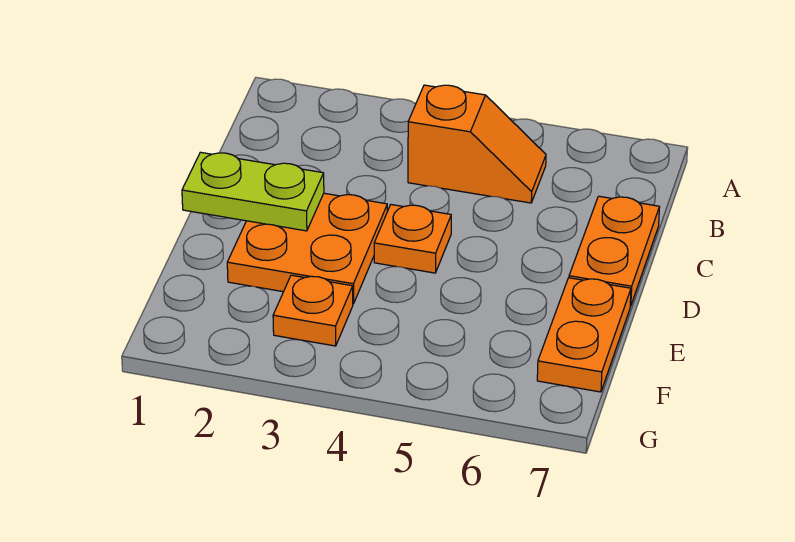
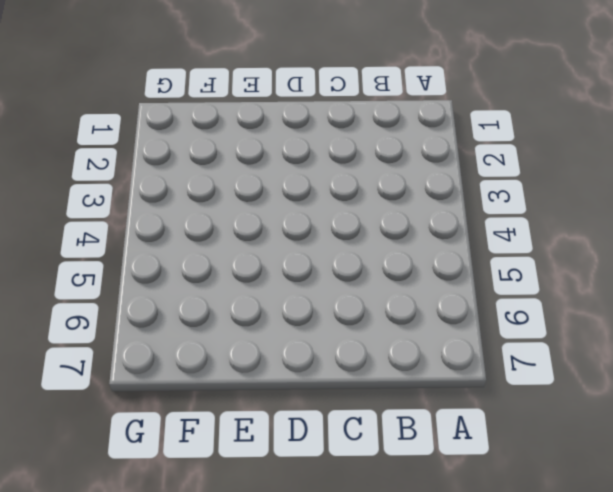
none -> orange 1x2 slope [408,85,546,203]
none -> orange 1x2 plate [569,196,660,306]

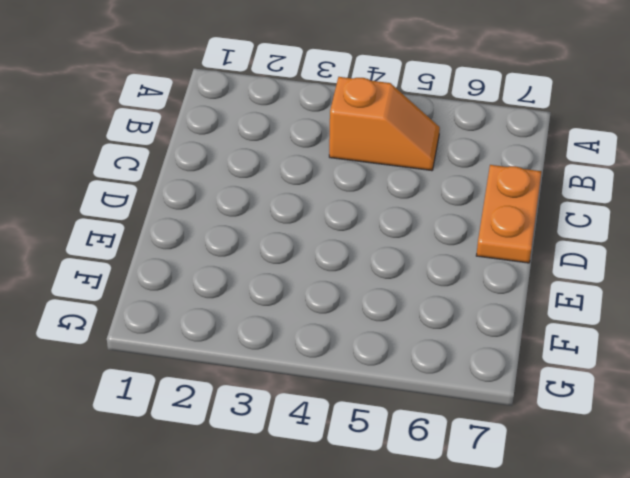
none -> orange 2x2 plate [227,193,387,304]
none -> orange 1x1 plate [374,205,451,273]

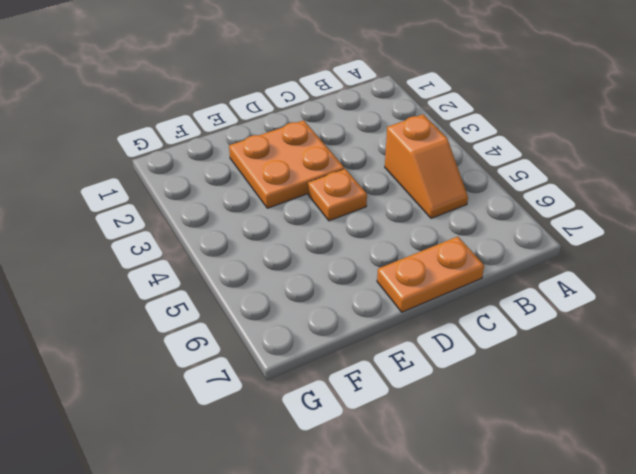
none -> orange 1x2 plate [537,278,631,392]
none -> orange 1x1 plate [273,275,353,346]

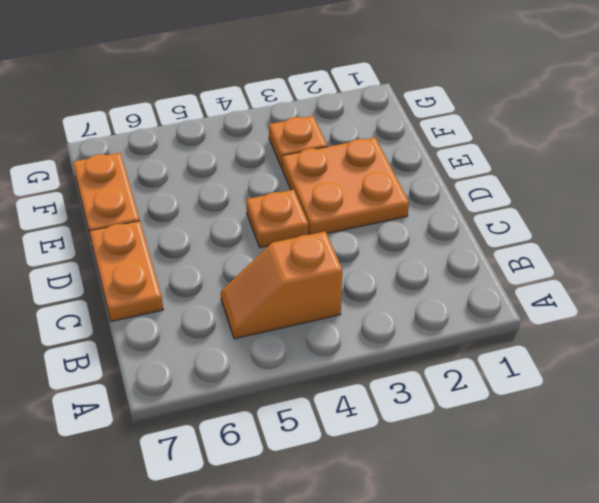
none -> lime 1x2 plate [182,152,324,231]

